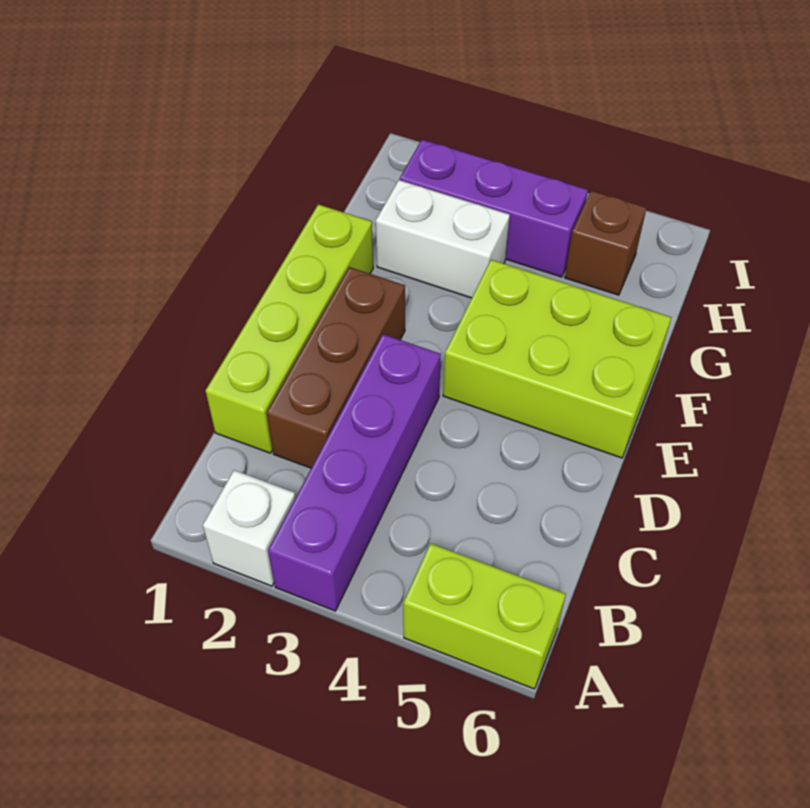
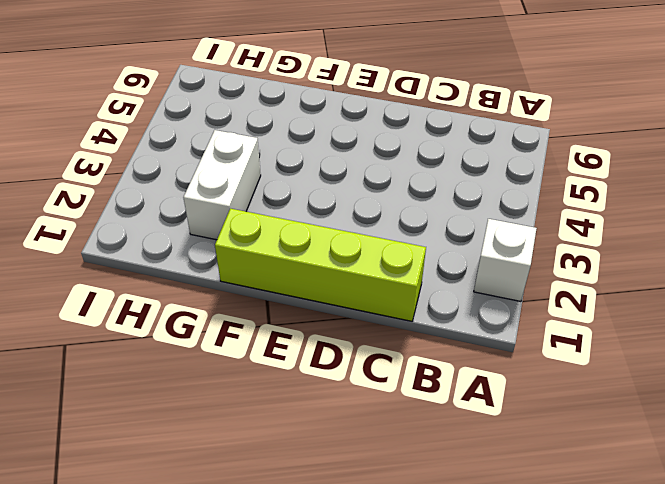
none -> purple 1x4 brick [268,334,441,611]
none -> lime 1x2 brick [403,543,566,689]

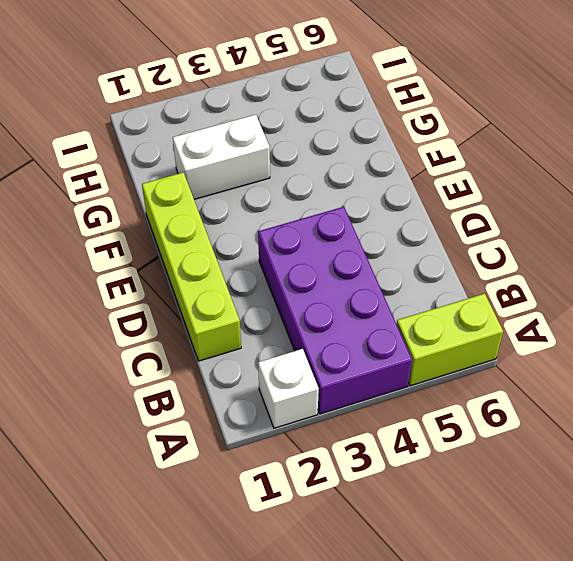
purple 2x4 brick [258,207,412,414] -> purple 1x4 brick [268,334,441,611]
none -> brown 1x3 brick [267,267,405,468]
none -> lime 2x3 brick [443,260,671,458]

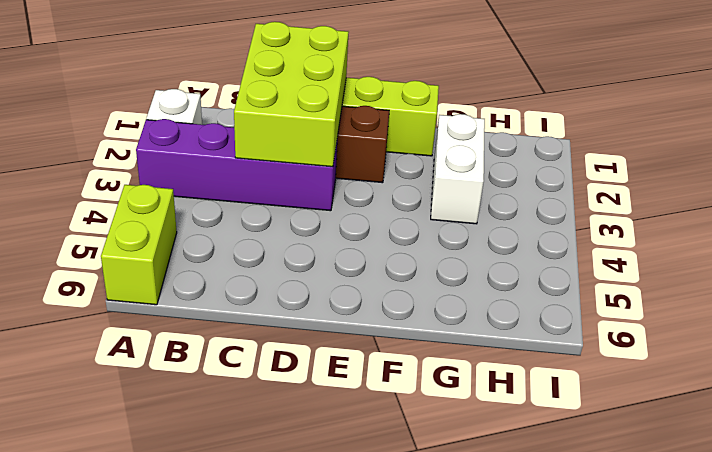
lime 2x3 brick [234,22,349,167] -> lime 2x3 brick moved to [443,260,671,458]
none -> purple 1x3 brick [400,140,588,277]
none -> brown 1x1 brick [565,191,646,295]

